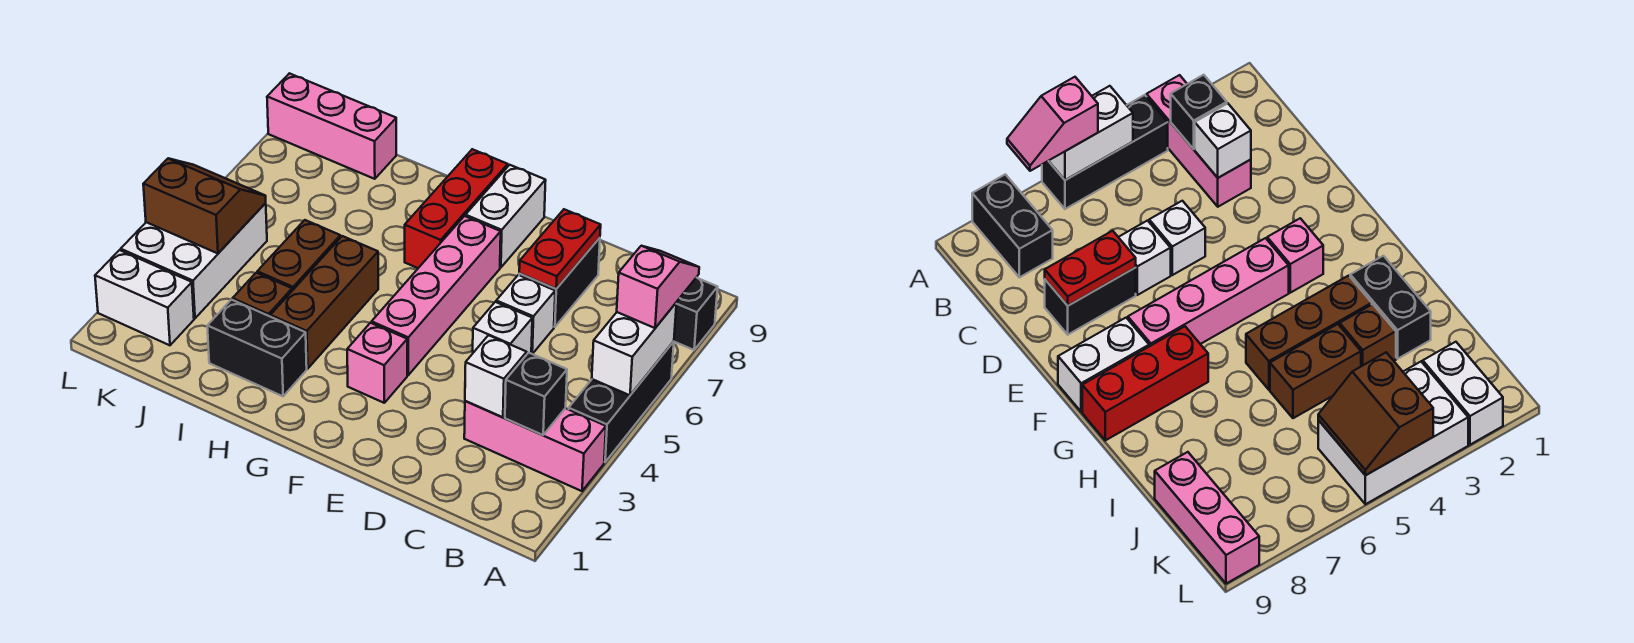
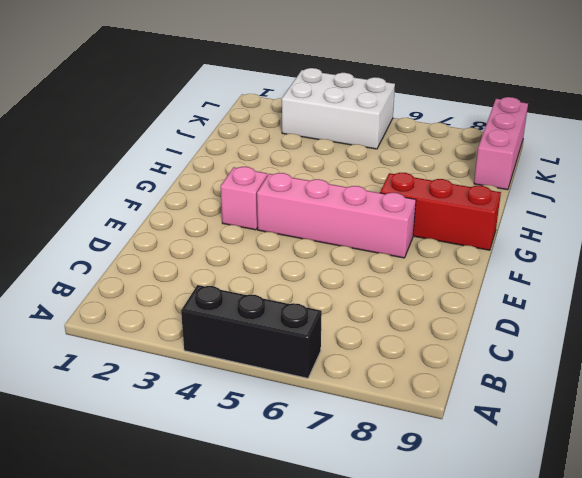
none -> pink 1x3 brick [464,401,606,491]
none -> black 1x2 brick [674,277,718,350]
none -> white 1x1 brick [473,302,532,354]

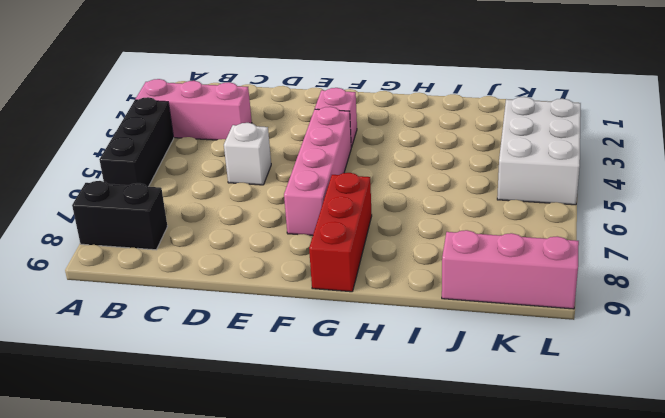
none -> white 1x1 brick [496,275,555,354]
none -> black 1x2 brick [519,238,600,327]
none -> white 1x2 brick [466,165,546,268]

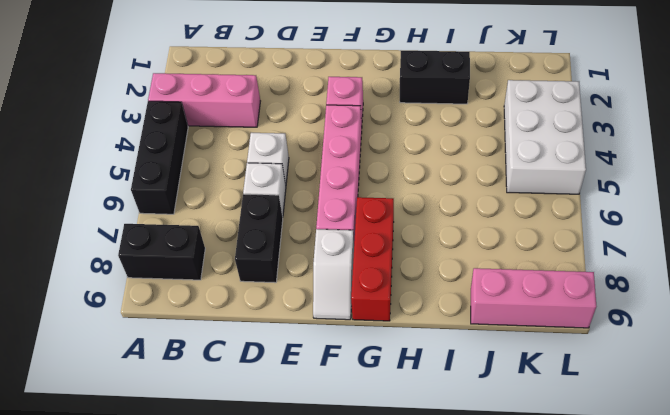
white 1x2 slope [313,229,354,320] -> white 1x2 brick [466,165,546,268]
none -> brown 1x3 brick [270,236,378,369]
none -> brown 1x1 brick [233,273,292,316]
none -> brown 1x2 brick [257,220,340,291]

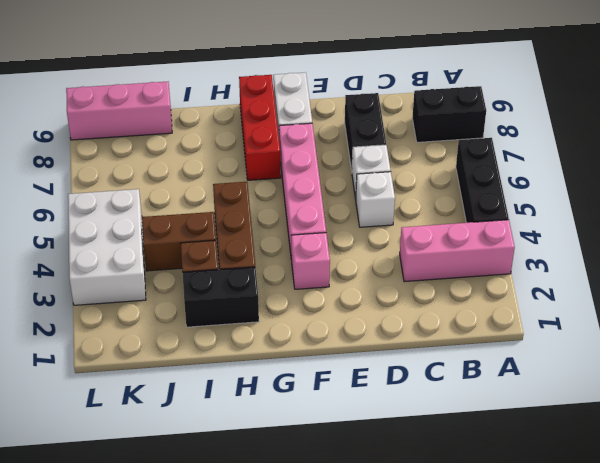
brown 1x2 brick [142,212,216,271] -> brown 1x2 brick turned to [257,220,340,291]
none -> white 1x2 brick [95,250,194,345]
none -> white 1x2 brick [592,302,677,395]
none -> black 1x1 brick [505,353,567,435]

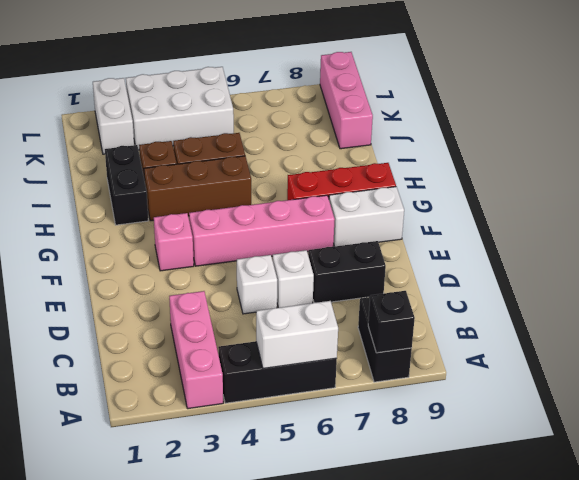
black 1x1 brick [368,291,415,353] -> black 1x1 brick moved to [505,353,567,435]
none -> white 1x1 brick [465,335,527,417]
none -> red 1x2 plate [519,209,601,289]
none -> brown 2x2 slope [143,158,266,253]

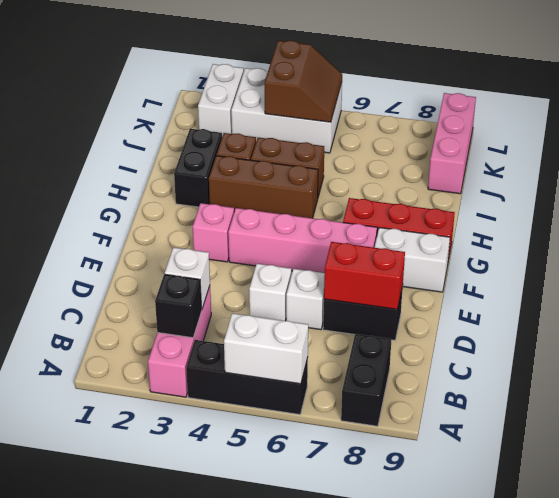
red 1x2 brick [324,242,405,309] -> red 1x2 plate [519,209,601,289]
none -> pink 1x2 slope [617,246,699,328]

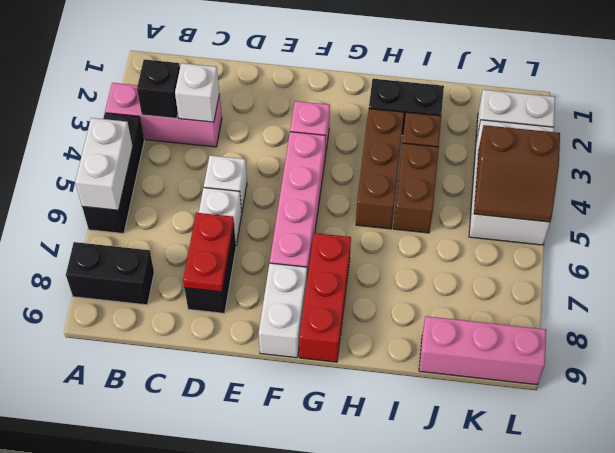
none -> pink 1x2 slope [617,246,699,328]

